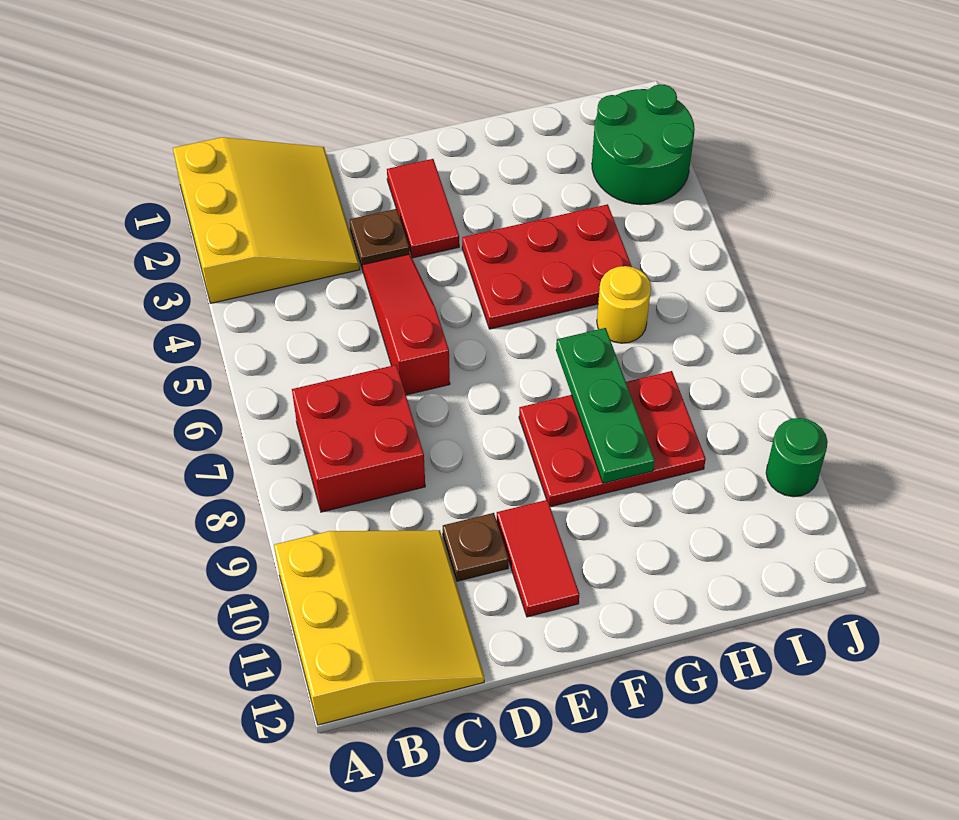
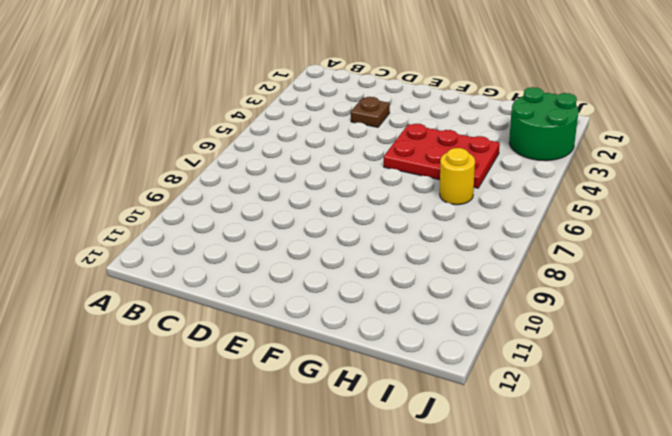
none -> yellow 3x3 slope [173,137,360,303]
none -> yellow 3x3 slope [274,530,484,725]
none -> red 2x2 brick [292,365,425,512]

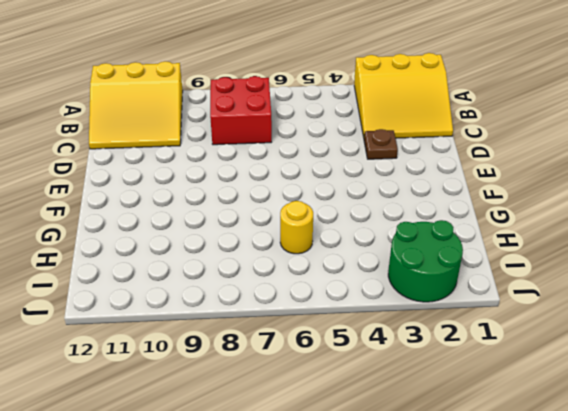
none -> red 1x3 slope [362,254,450,395]
none -> brown 1x1 plate [443,513,509,581]
none -> red 1x2 tile [387,159,459,258]

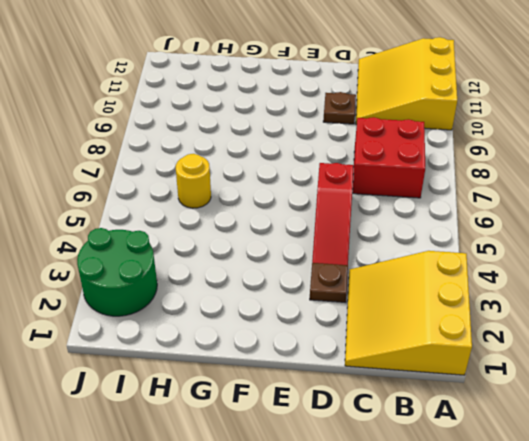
none -> red 1x2 tile [387,159,459,258]
none -> red 1x2 tile [497,500,579,617]
none -> red 2x3 plate [462,204,632,329]

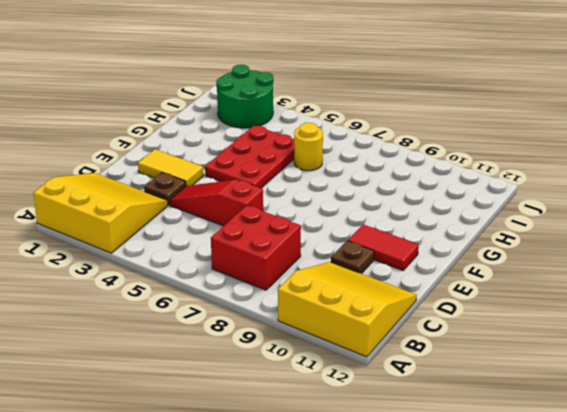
yellow 1x2 tile [138,149,203,186] -> red 1x2 tile [387,159,459,258]
none -> red 2x3 plate [519,371,706,507]
none -> green 1x1 round brick [766,418,828,497]
none -> green 1x3 plate [556,328,655,483]

